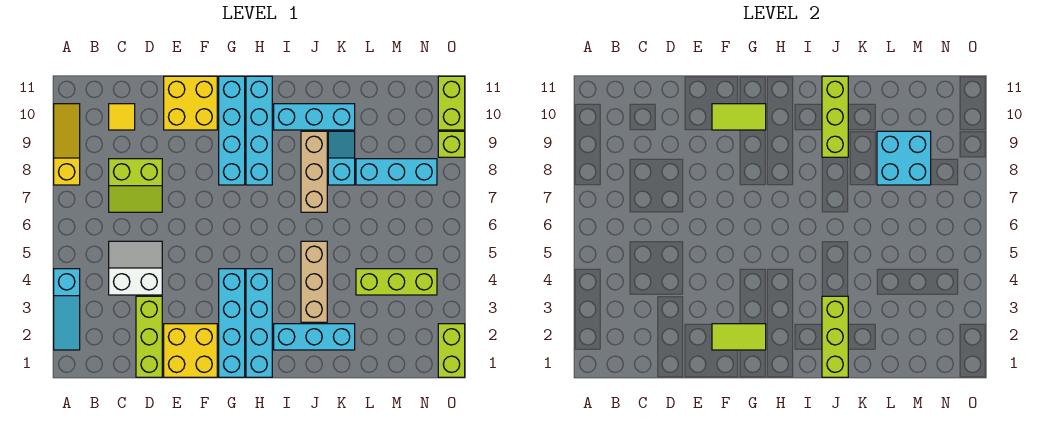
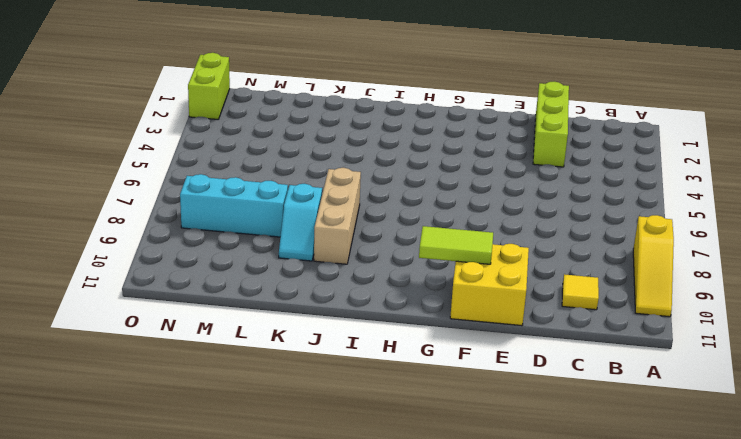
none -> cyan 1x3 slope [54,269,80,350]
none -> white 2x2 slope [109,241,162,295]
none -> lime 2x2 slope [109,159,162,212]

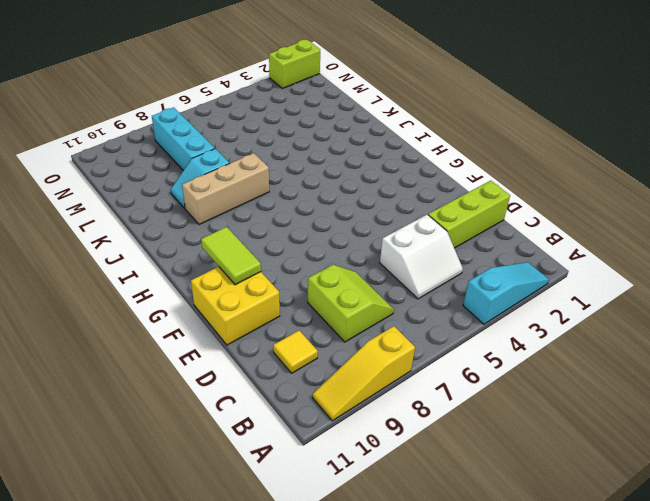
white 2x2 slope [380,214,463,299] -> white 2x2 slope turned to [109,241,162,295]
none -> yellow 2x2 brick [164,324,217,377]
none -> cyan 1x4 brick [219,269,245,377]
none -> cyan 1x4 brick [219,76,245,185]

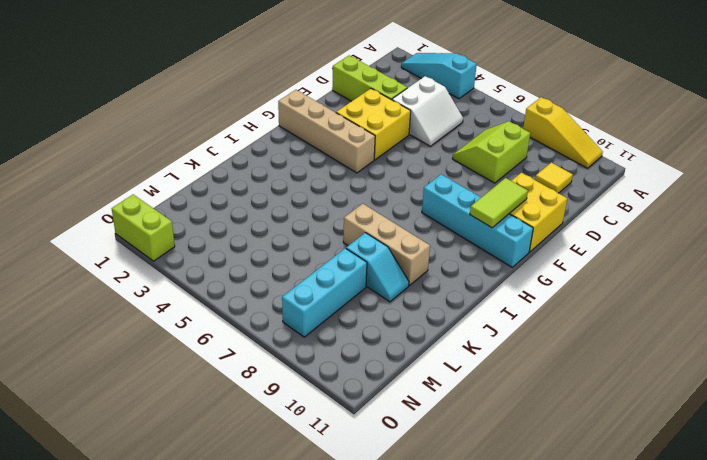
yellow 2x2 brick [336,89,411,160] -> yellow 2x2 brick moved to [164,324,217,377]
tan 1x4 brick [278,90,375,173] -> cyan 1x4 brick [219,269,245,377]
none -> cyan 1x4 brick [246,269,272,377]
none -> cyan 1x4 brick [246,76,272,185]
none -> cyan 1x3 brick [274,324,355,350]

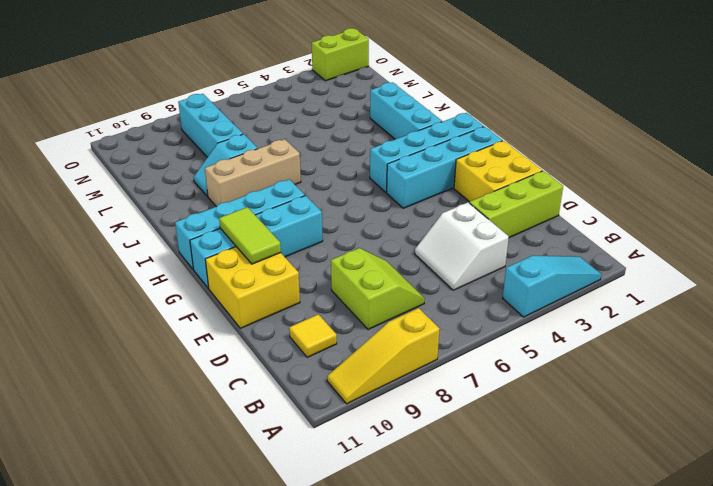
none -> cyan 1x3 brick [274,104,355,130]
none -> tan 1x3 brick [301,241,327,322]
none -> lime 1x3 brick [356,269,437,295]

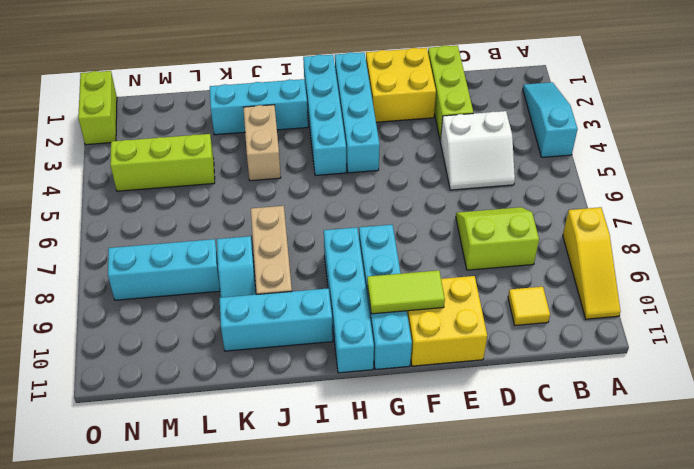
tan 1x2 brick [243,105,281,181] -> tan 1x3 brick [301,241,327,322]
none -> lime 1x1 brick [438,131,465,157]
none -> lime 1x2 brick [438,76,465,130]
none -> lime 1x2 tile [712,324,766,350]

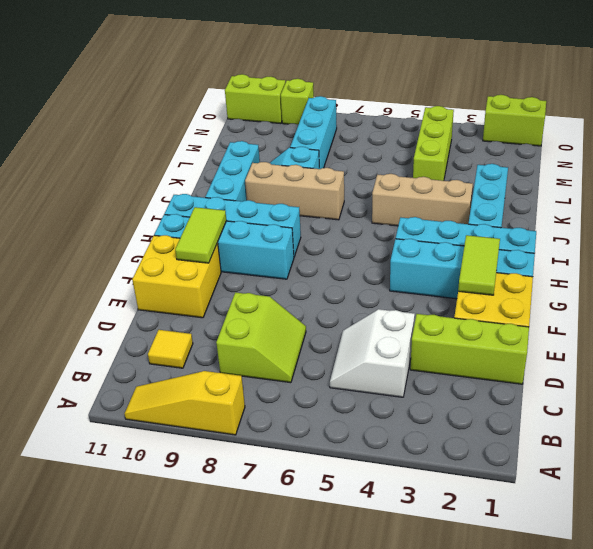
none -> cyan 1x3 slope [54,269,80,350]
none -> lime 1x3 brick [822,296,848,377]
none -> lime 1x3 brick [822,76,848,157]

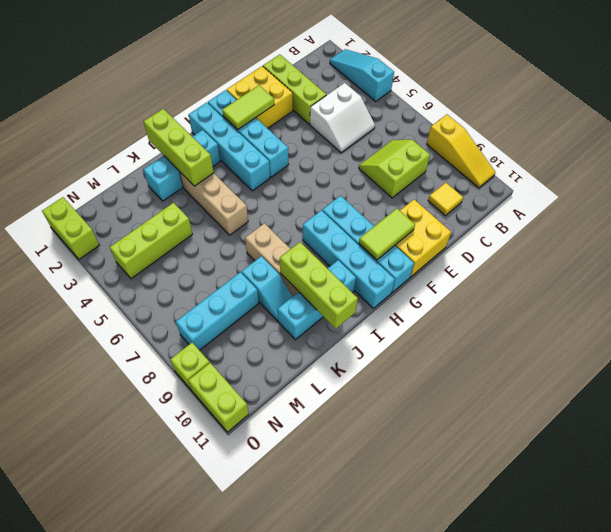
none -> cyan 2x2 brick [877,131,931,185]

